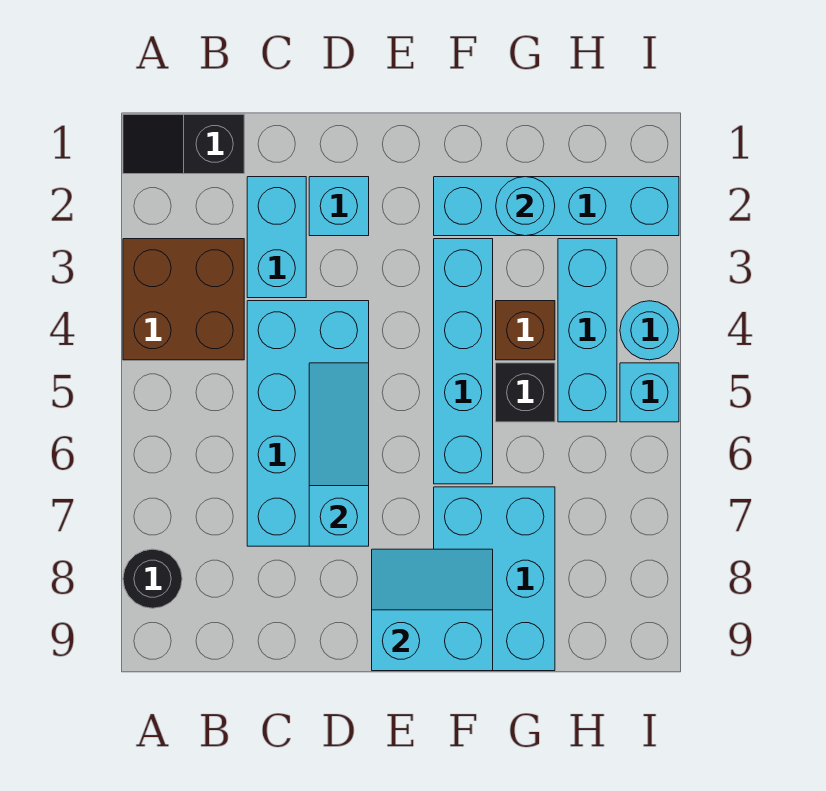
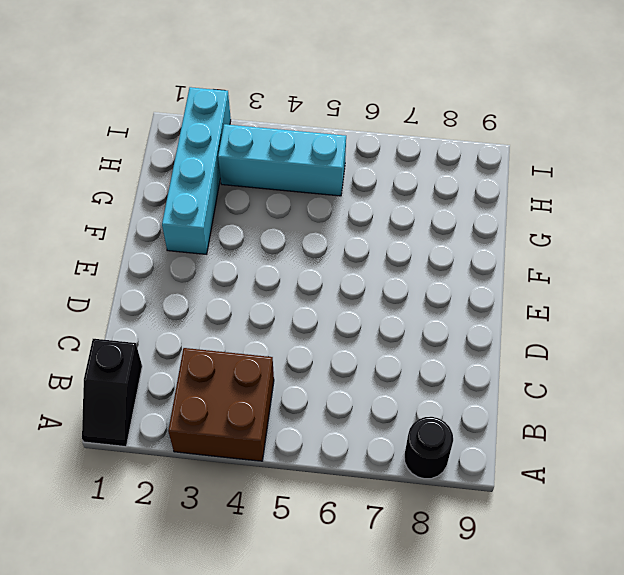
none -> cyan 1x2 brick [247,177,306,298]
none -> cyan 2x4 brick [247,301,369,546]
none -> cyan 1x1 brick [309,177,369,236]

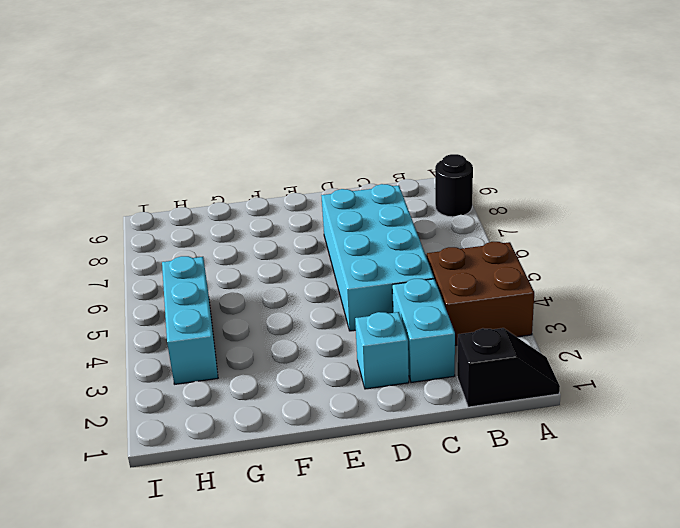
none -> cyan 1x4 brick [434,177,679,236]
none -> cyan 1x4 brick [434,239,493,484]
none -> cyan 2x3 brick [434,487,555,671]

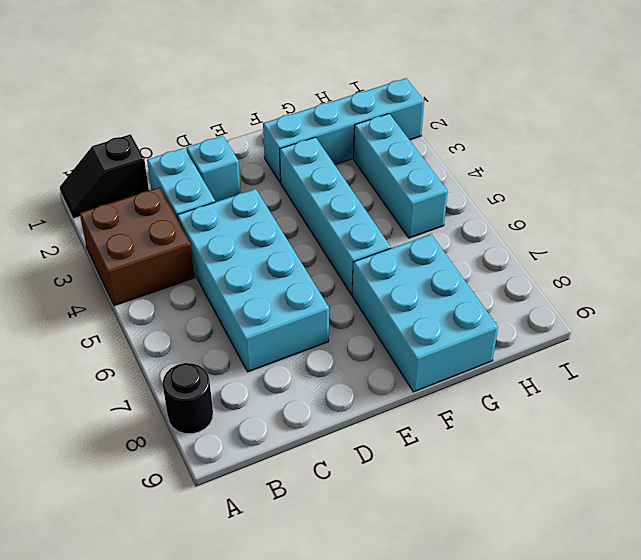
none -> brown 1x1 brick [496,301,555,360]
none -> black 1x1 brick [496,363,555,422]
none -> cyan 1x1 round brick [620,301,679,360]

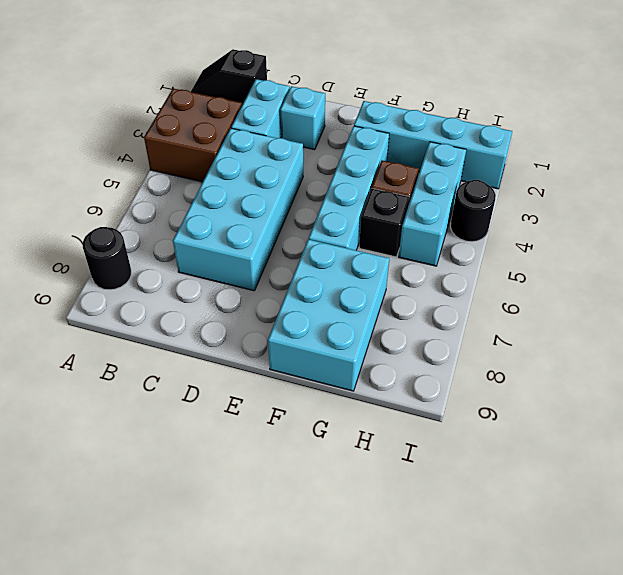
black 1x1 round brick [451,180,496,242] -> cyan 1x1 round brick [620,301,679,360]
none -> cyan 1x1 brick [620,363,679,422]
none -> cyan 1x3 slope [309,363,369,546]
none -> cyan 2x2 slope [372,549,493,671]

